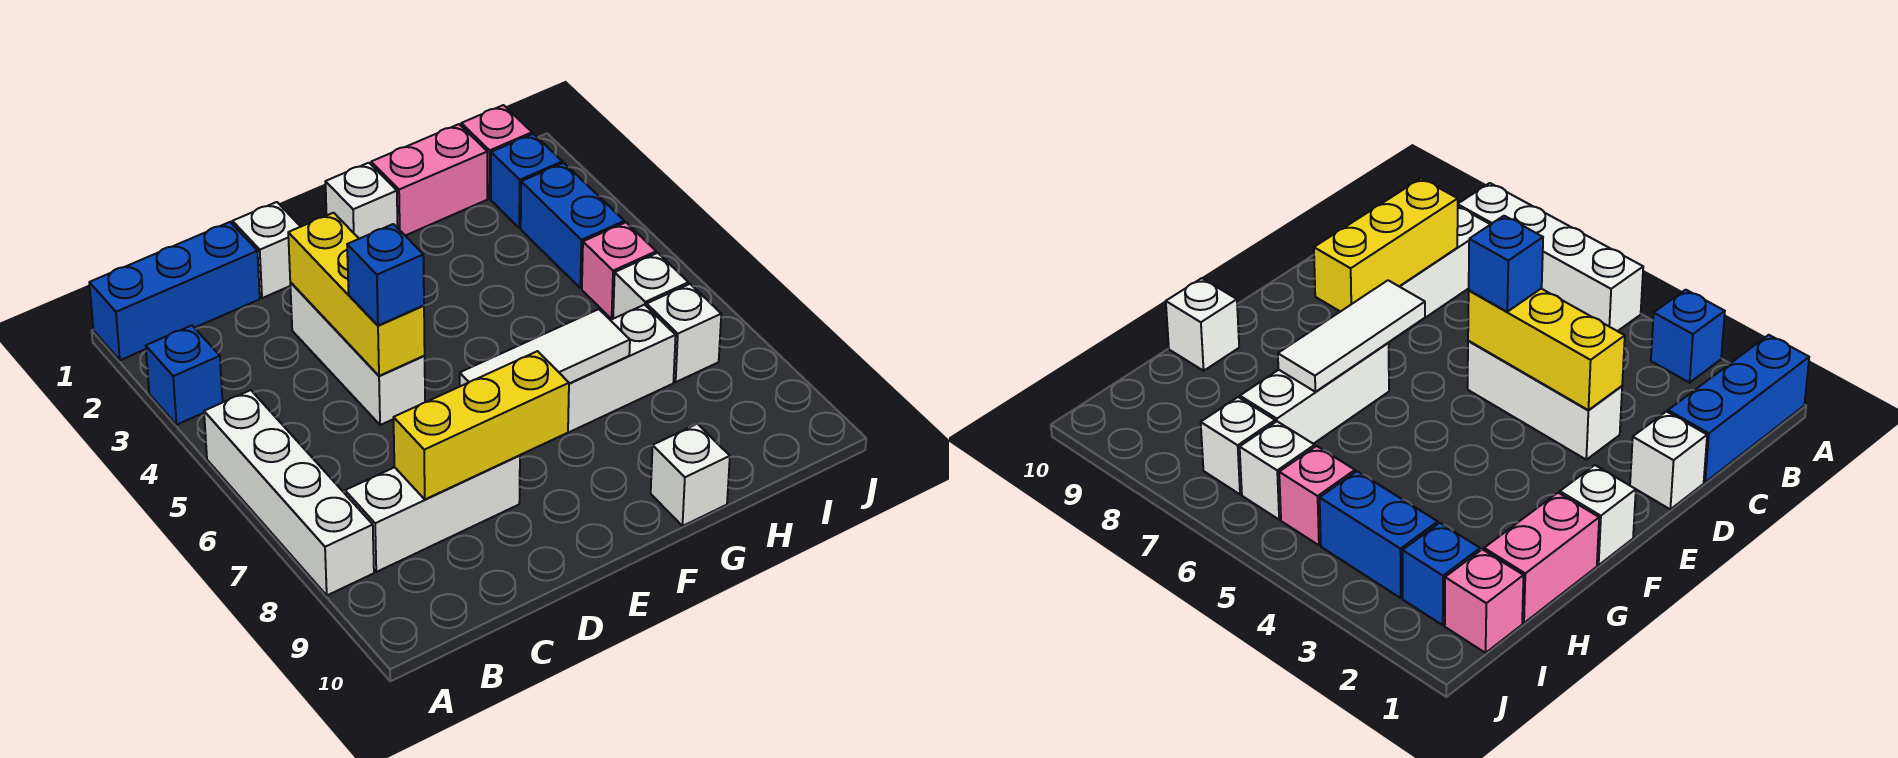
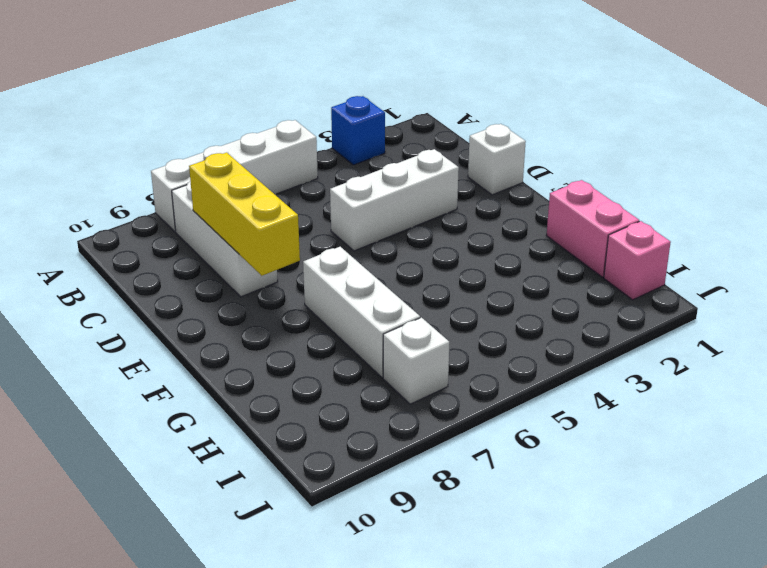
none -> blue 1x3 brick [89,222,260,360]
none -> white 1x1 brick [325,163,398,239]
none -> white 1x1 brick [651,424,730,526]

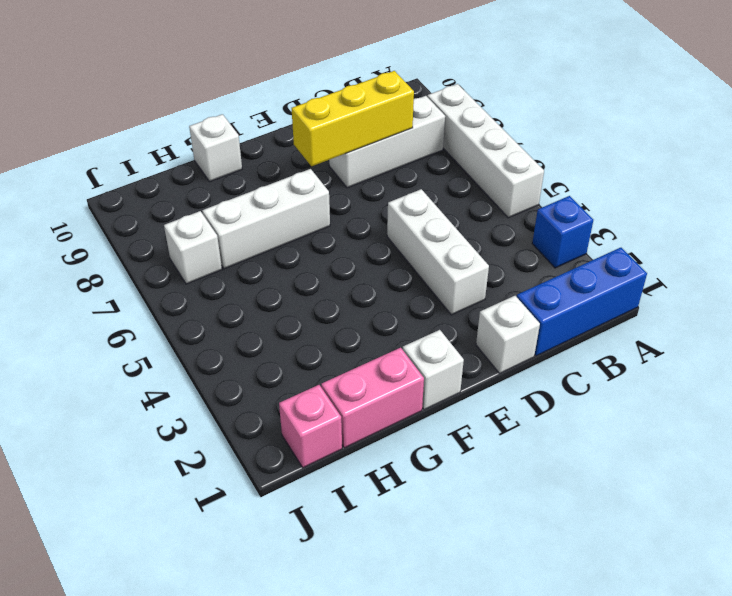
none -> blue 1x1 brick [491,134,562,228]
none -> blue 1x2 brick [521,163,624,288]
none -> pink 1x1 brick [582,222,656,319]

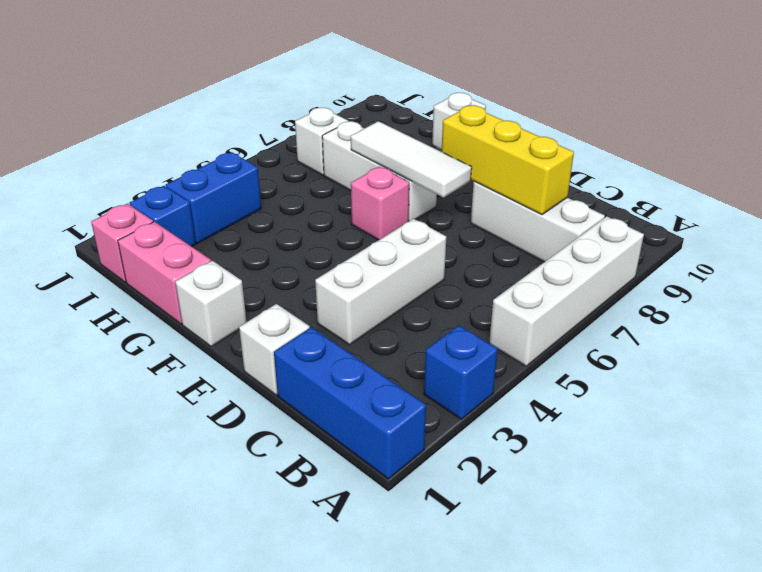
pink 1x1 brick [351,167,409,240] -> pink 1x1 brick moved to [582,222,656,319]
none -> white 1x1 brick [613,253,689,319]
none -> yellow 1x3 brick [288,213,425,376]
none -> blue 1x1 brick [347,224,424,326]

